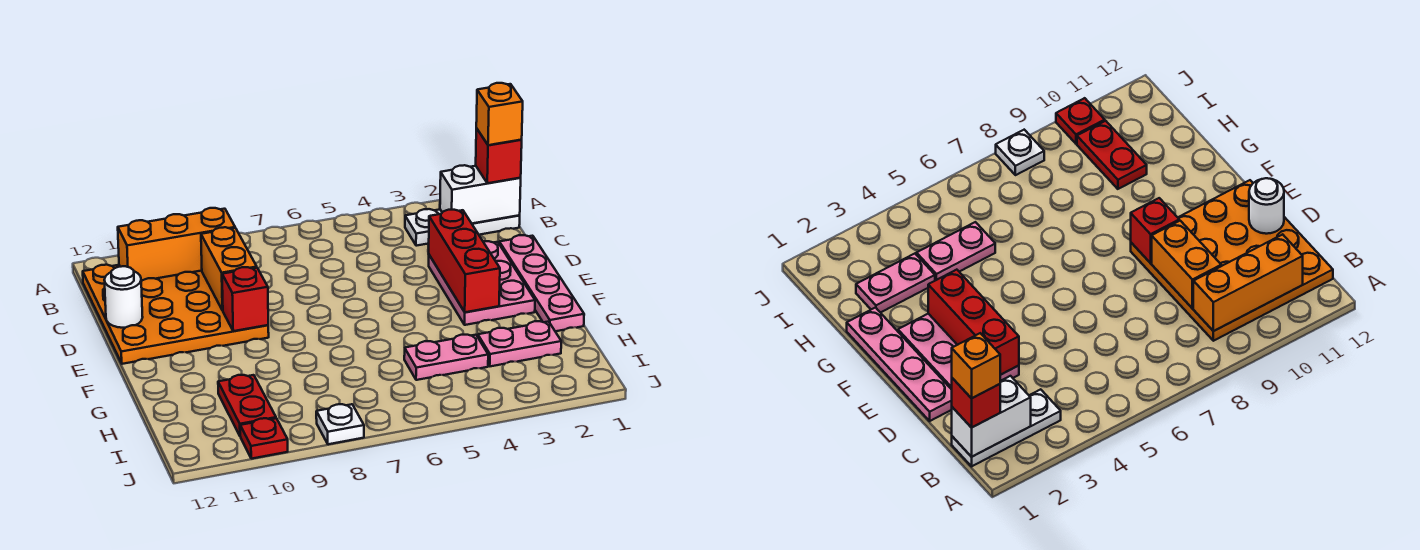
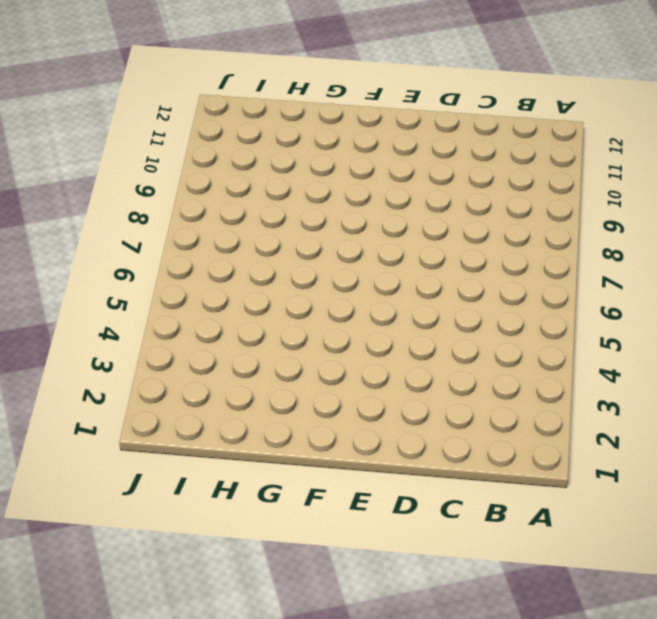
none -> white 1x3 plate [405,209,520,246]
none -> orange 4x4 plate [83,265,269,364]
none -> pink 1x4 plate [499,235,584,331]

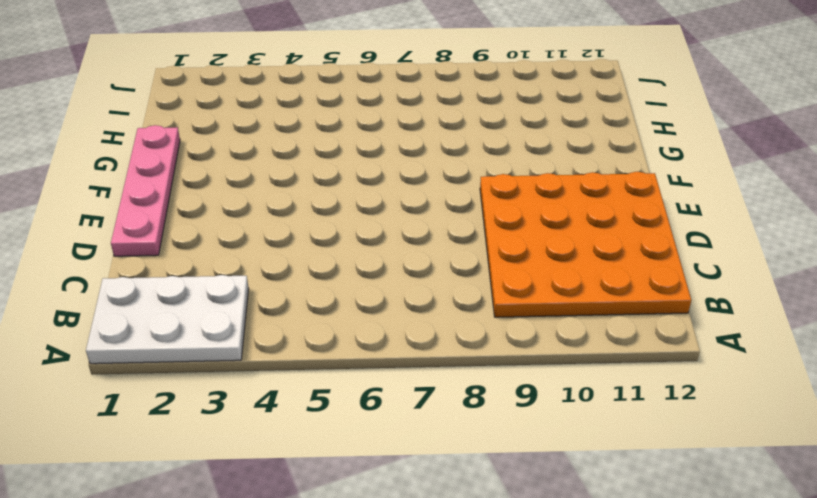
white 2x3 plate [86,275,249,364] -> white 1x3 plate [405,209,520,246]
none -> pink 2x3 plate [429,241,535,325]
none -> pink 1x2 plate [478,321,561,366]
none -> pink 1x2 plate [404,335,488,380]

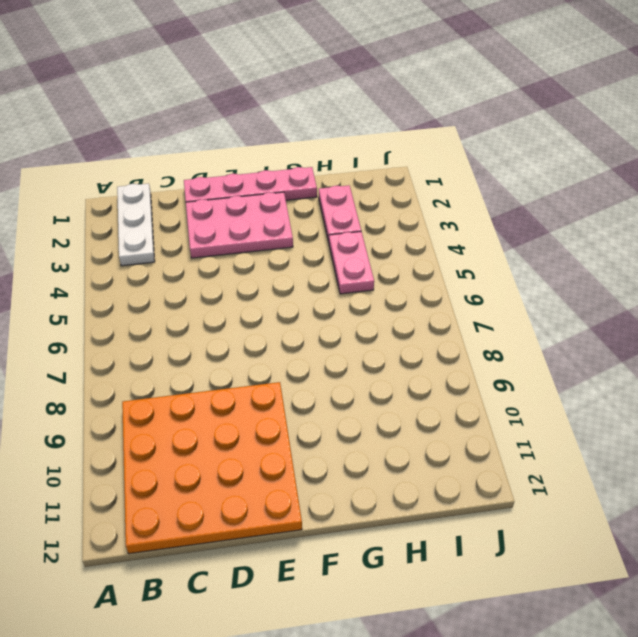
none -> red 1x2 plate [218,375,276,436]
none -> white 1x1 plate [316,404,364,444]
none -> red 1x1 plate [240,418,288,459]

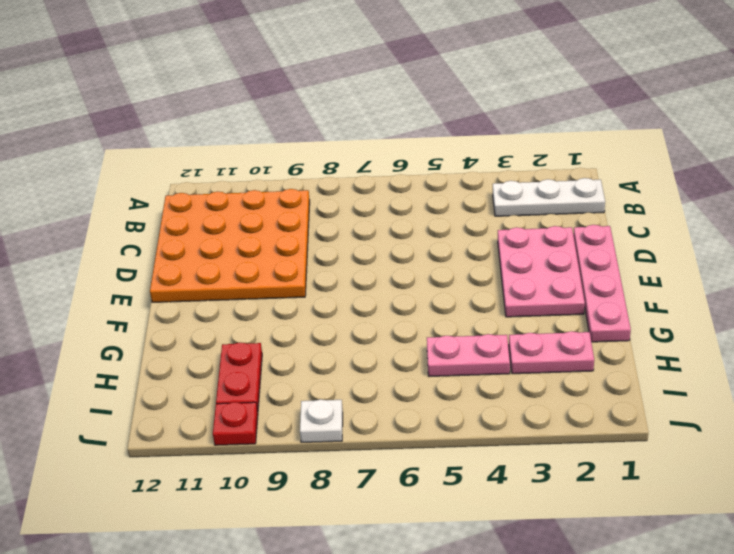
none -> white 1x2 brick [440,165,521,224]
none -> orange 1x3 brick [118,208,235,281]
none -> orange 1x2 brick [201,227,257,311]

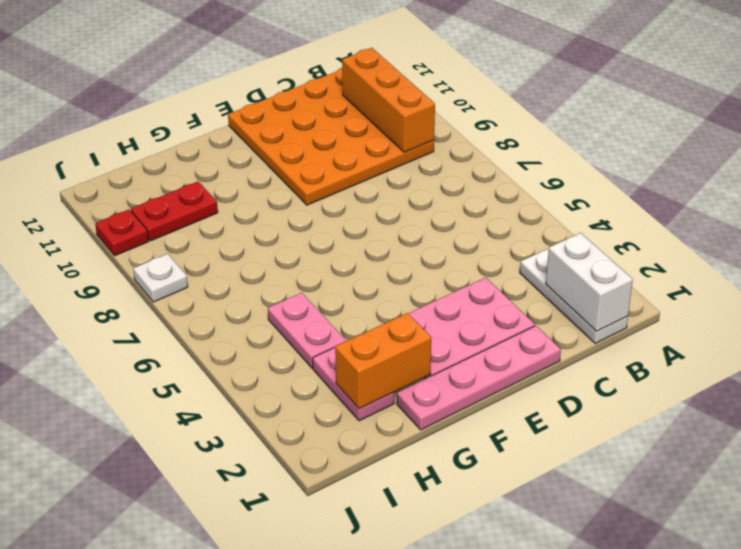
orange 1x2 brick [335,313,431,408] -> orange 1x2 brick moved to [201,227,257,311]
none -> red 1x3 brick [429,210,500,312]
none -> white 1x1 round brick [104,266,143,328]
none -> red 1x1 brick [222,267,268,331]

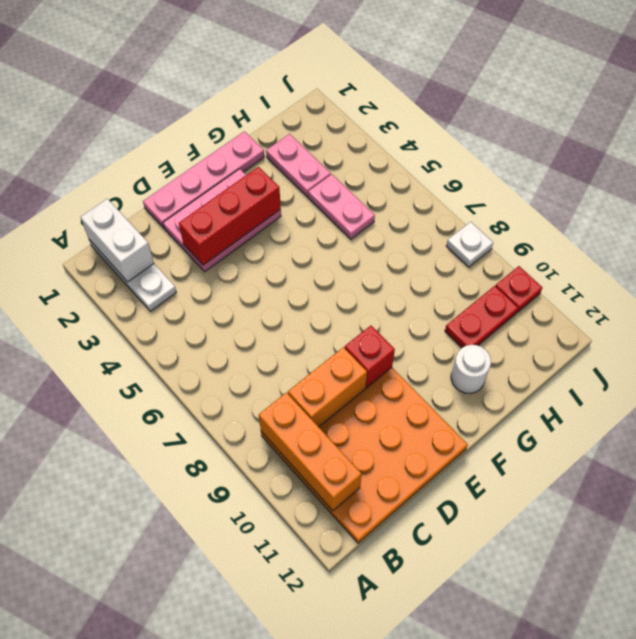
white 1x1 round brick [451,345,491,394] -> white 1x1 round brick moved to [104,266,143,328]
none -> red 1x1 brick [476,128,522,183]
none -> orange 1x1 brick [476,83,523,145]

